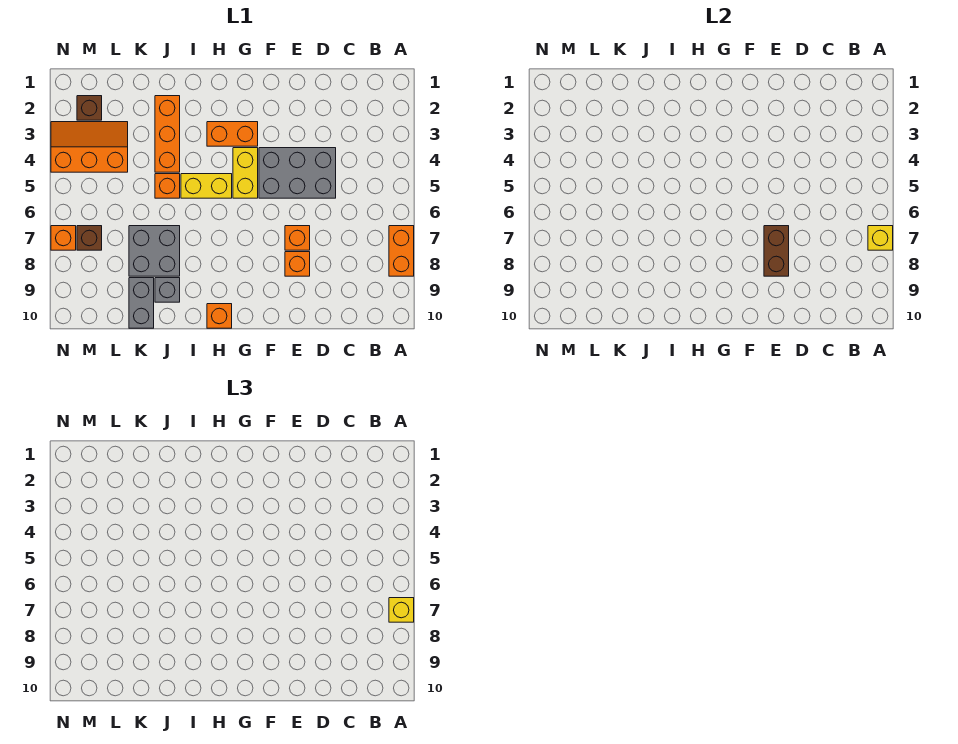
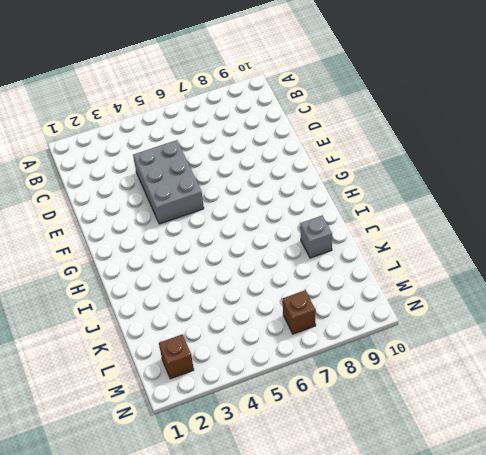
none -> orange 1x2 brick [389,226,414,276]
none -> orange 1x1 brick [285,226,310,250]
none -> orange 1x1 brick [285,252,310,276]

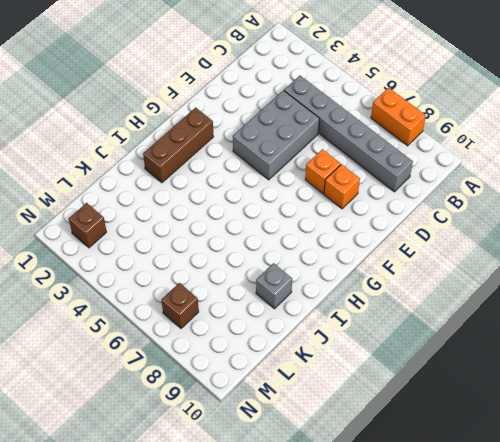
grey 1x6 brick [284,76,413,192] -> none
brown 1x3 brick [143,107,213,183] -> none
none -> orange 1x2 brick [207,122,258,146]
none -> yellow 1x2 brick [233,148,258,198]
none -> yellow 1x2 brick [181,174,232,198]

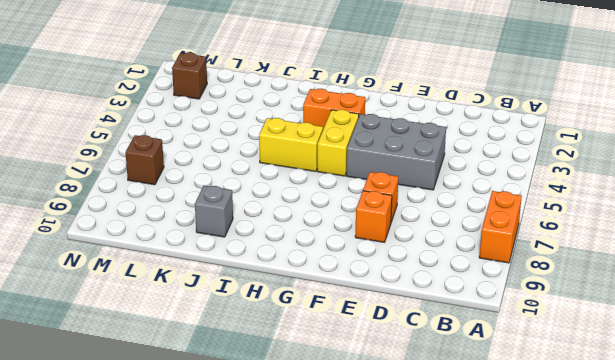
none -> orange 1x1 brick [207,304,232,328]
none -> orange 1x3 brick [155,96,180,172]
none -> orange 1x1 brick [155,174,180,198]

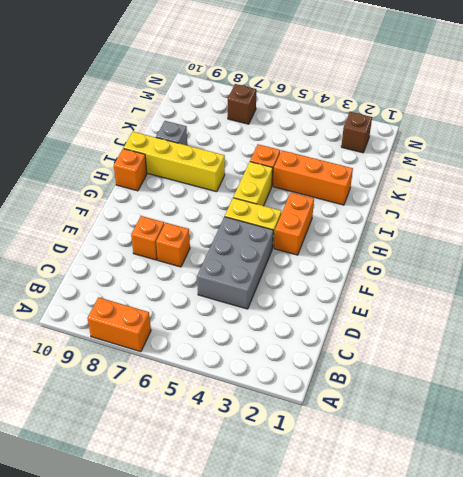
yellow 1x4 brick [124,132,225,192] -> none
none -> grey 2x2 brick [129,226,180,276]
none -> grey 1x2 brick [129,278,154,328]
none -> orange 2x3 slope [51,122,128,172]

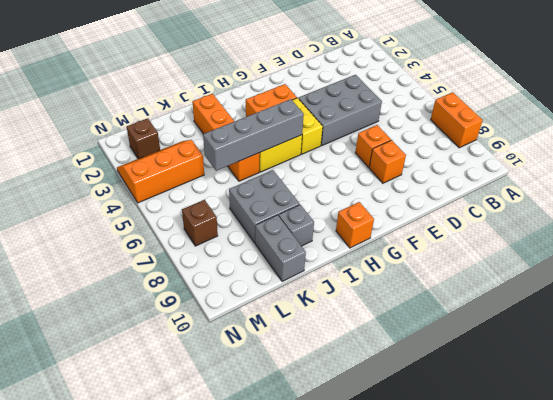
grey 1x4 brick [203,99,304,171] -> none
none -> orange 1x1 brick [51,226,76,250]
none -> yellow 1x1 brick [868,226,893,250]
none -> brown 1x2 brick [764,226,789,276]

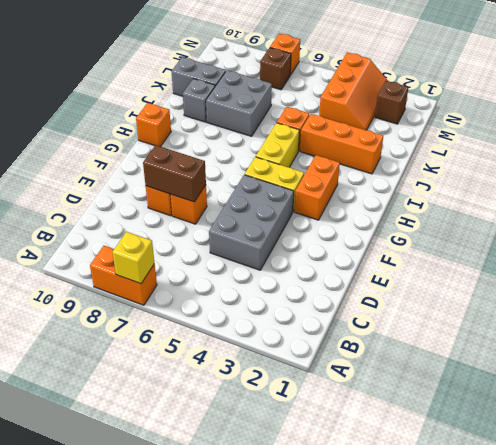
none -> yellow 1x1 brick [389,598,414,622]

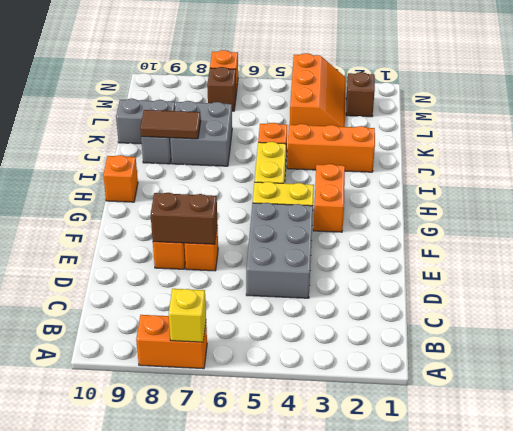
brown 1x2 tile [140,110,201,139] -> none
none -> yellow 1x1 brick [389,598,414,622]

